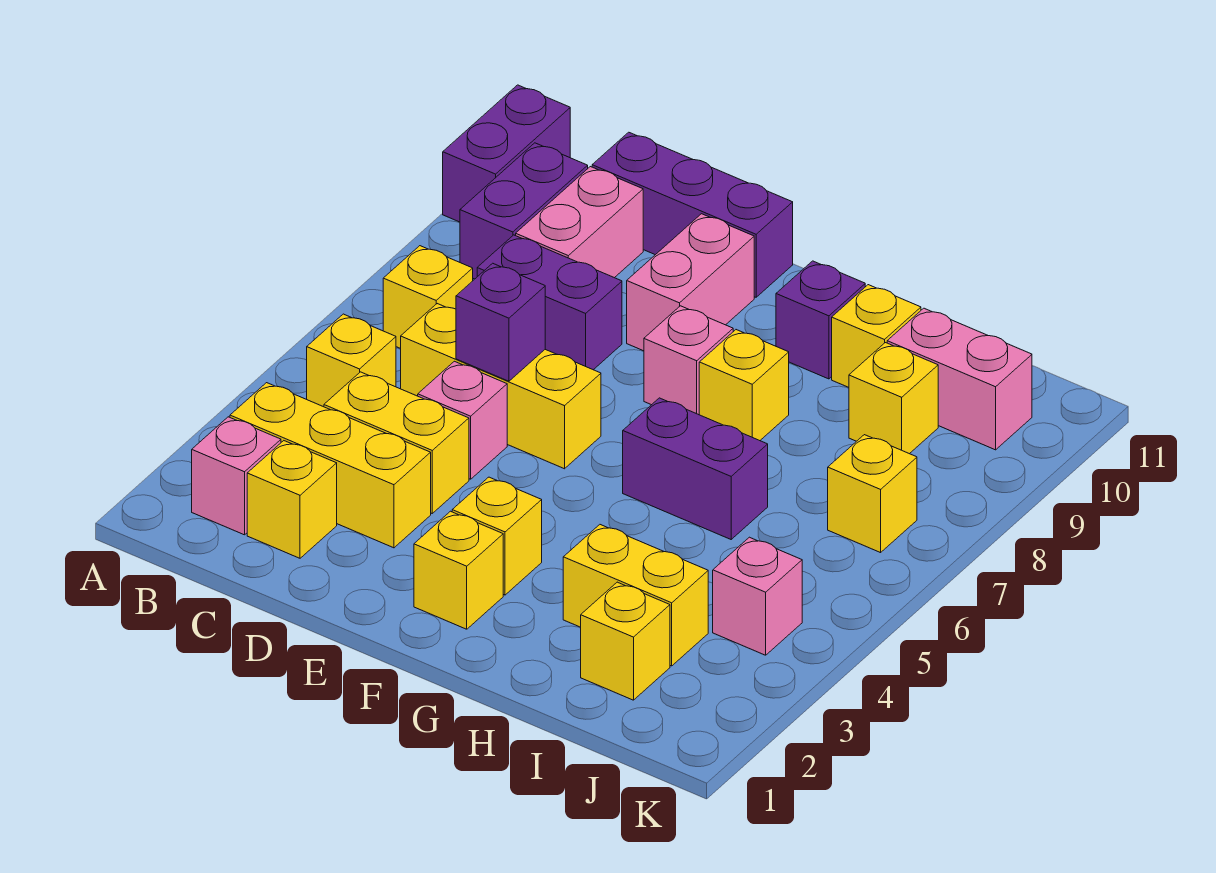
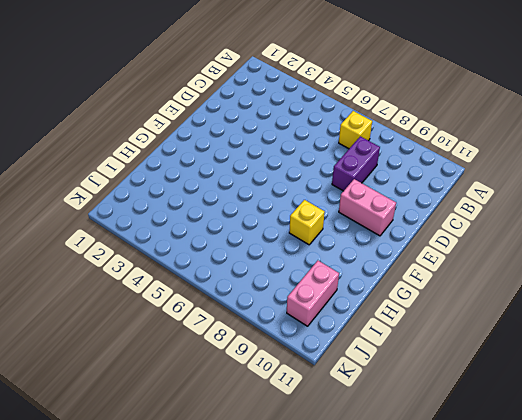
none -> purple 1x2 brick [443,85,570,222]
none -> pink 1x1 brick [192,417,281,535]
none -> yellow 1x3 brick [230,383,431,548]

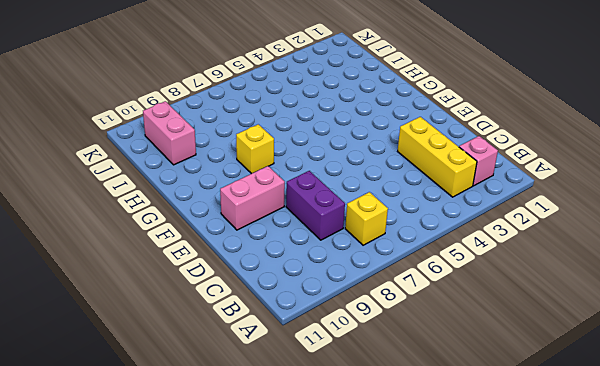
none -> purple 1x2 brick [443,85,570,222]
none -> yellow 1x1 brick [307,314,396,407]
none -> purple 1x2 brick [460,143,588,279]

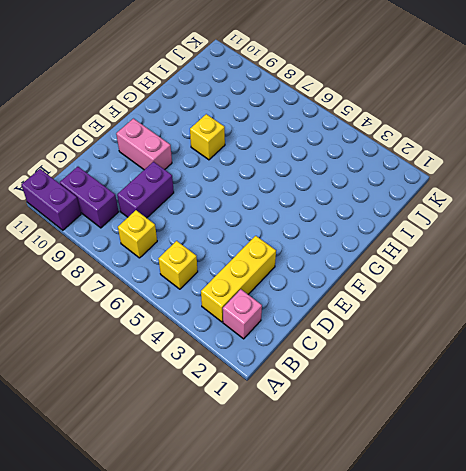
none -> yellow 1x1 brick [247,441,337,558]
none -> yellow 1x2 brick [324,372,469,513]
none -> yellow 1x3 brick [401,304,601,469]

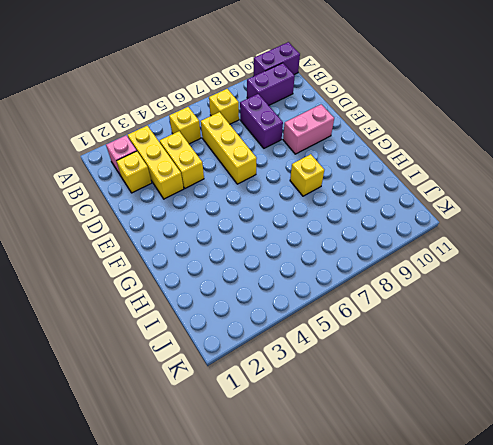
none -> pink 1x2 brick [516,167,643,278]
none -> purple 1x3 brick [592,132,793,297]
none -> pink 1x1 brick [418,361,507,479]

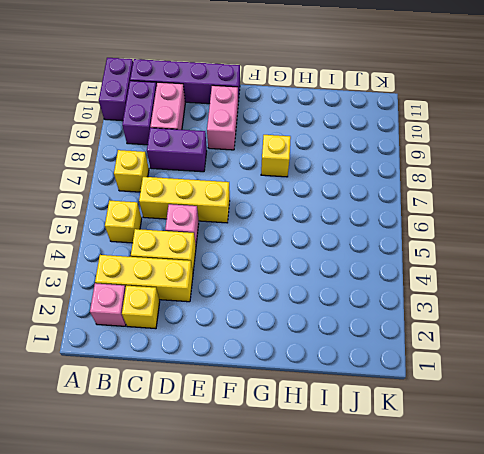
purple 1x4 brick [130,59,240,104] -> purple 1x3 brick [592,132,793,297]
none -> yellow 1x1 brick [414,511,503,629]
none -> yellow 1x1 brick [452,477,542,595]
none -> pink 1x1 brick [644,306,733,415]

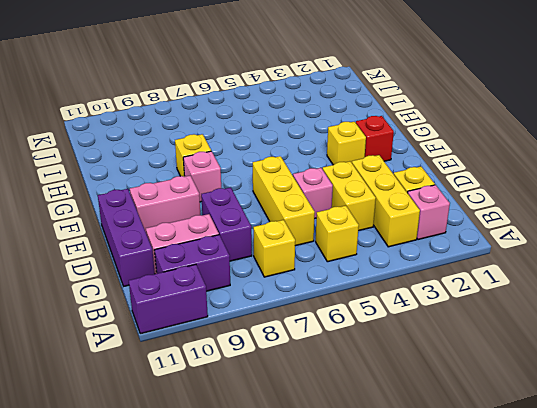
red 1x1 brick [355,116,394,161] -> yellow 1x1 brick [414,511,503,629]
none -> purple 1x2 brick [623,398,768,539]
none -> purple 1x1 brick [776,261,865,379]
none -> yellow 1x2 brick [563,525,708,666]

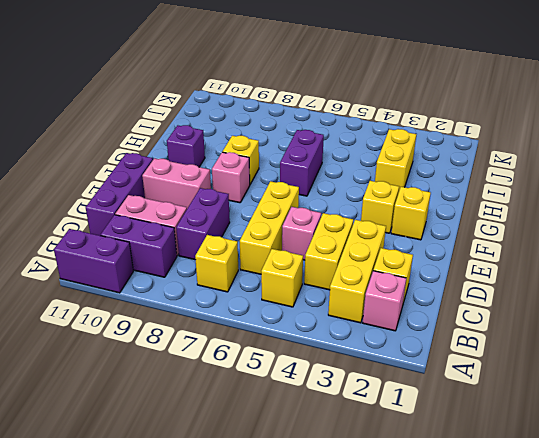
none -> yellow 1x1 brick [832,285,921,387]
none -> yellow 1x1 brick [581,582,670,700]
none -> yellow 1x1 brick [849,343,938,454]

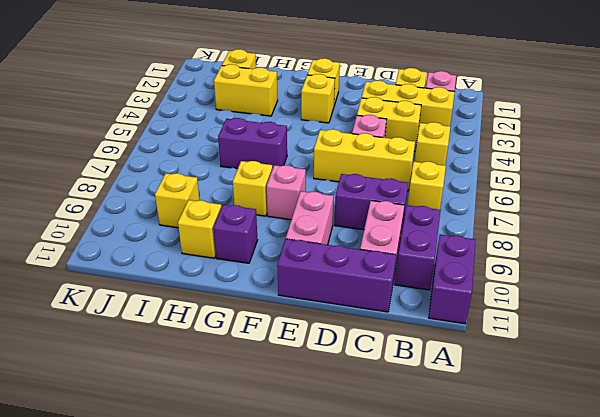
none -> pink 1x2 brick [887,308,1032,450]
none -> pink 1x1 brick [713,537,802,655]
none -> yellow 1x1 brick [828,435,917,553]

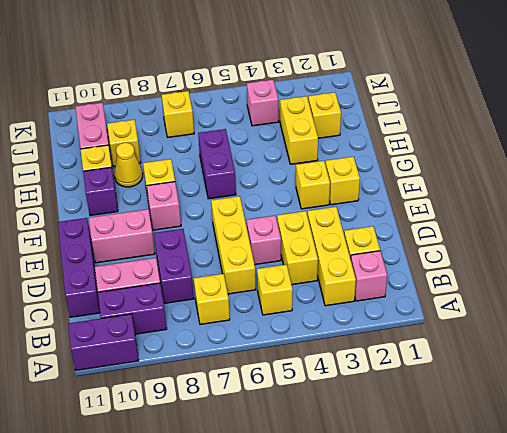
yellow 1x1 cone [114,143,143,187] -> none
none -> purple 1x1 brick [456,263,545,381]

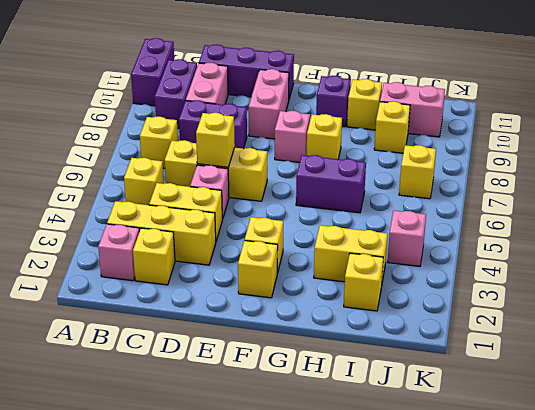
yellow 1x1 brick [196,113,235,167] -> purple 1x1 brick [456,263,545,381]

